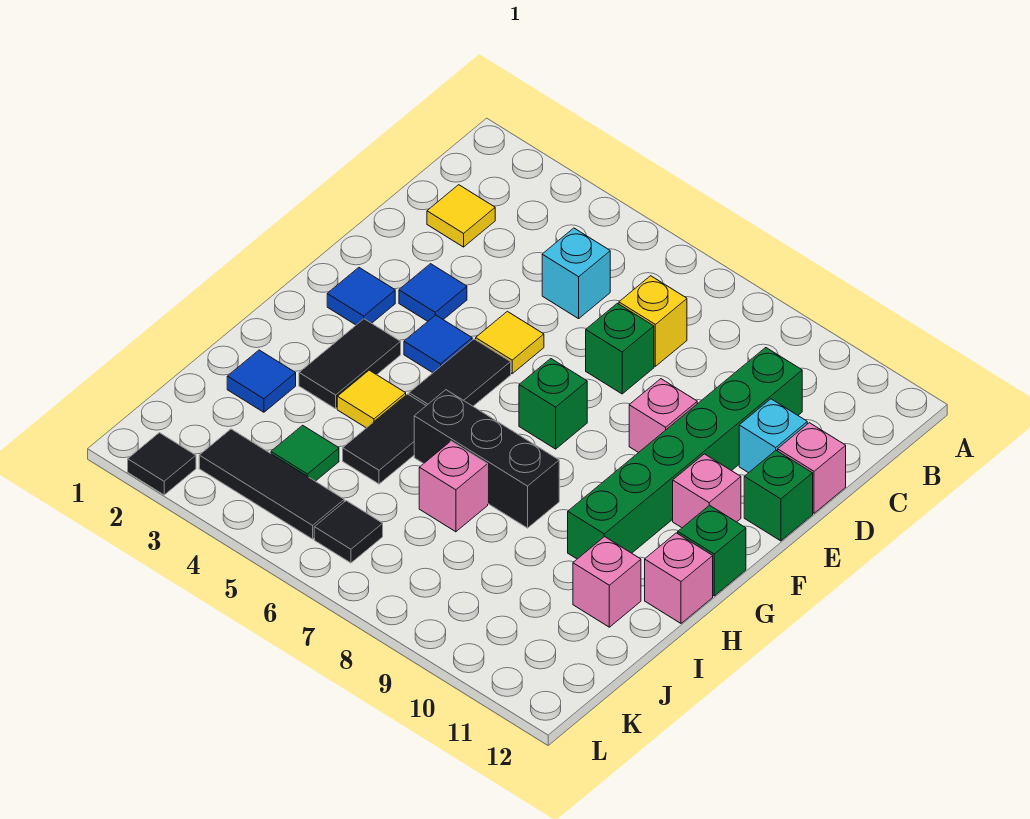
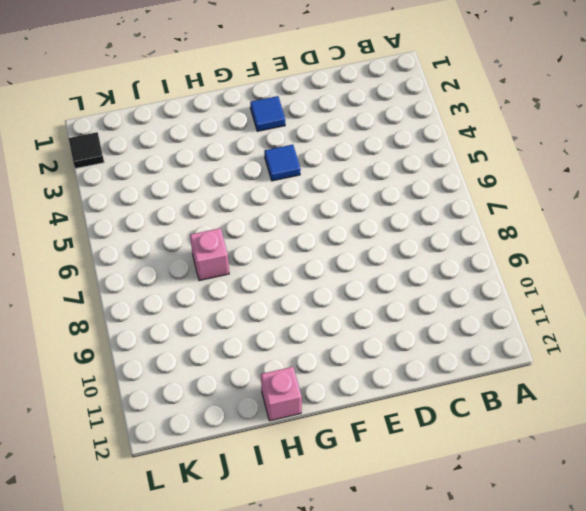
none -> yellow 1x1 tile [427,185,495,247]
none -> cyan 1x1 brick [542,228,610,319]
none -> yellow 1x1 brick [619,276,687,366]

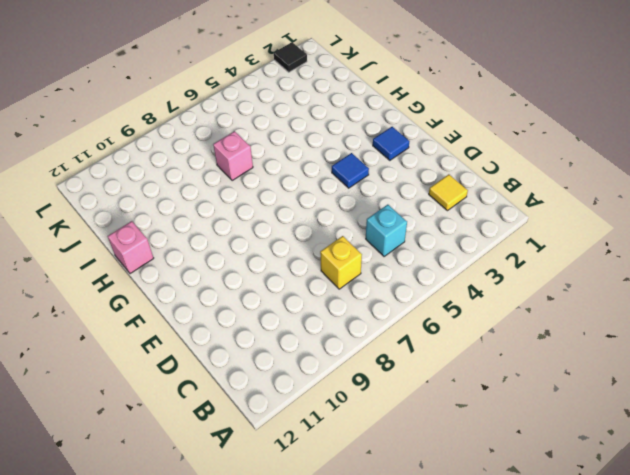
none -> green 1x6 brick [568,348,802,559]
none -> green 1x1 brick [586,303,654,394]
none -> cyan 1x1 brick [739,399,807,473]

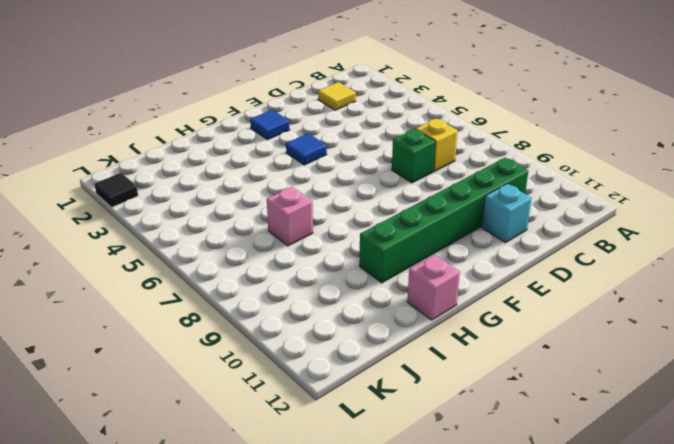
none -> cyan 1x1 brick [542,228,610,319]
none -> pink 1x1 brick [778,423,846,513]
none -> blue 1x1 tile [399,264,467,321]

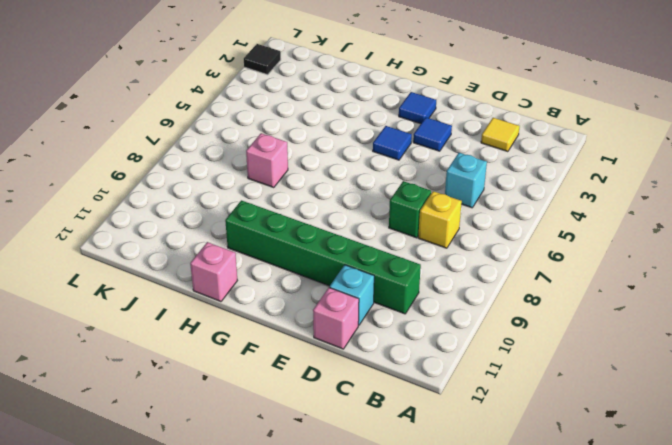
none -> yellow 1x1 tile [476,311,544,374]
none -> pink 1x1 brick [629,379,697,453]
none -> green 1x1 brick [744,450,813,541]

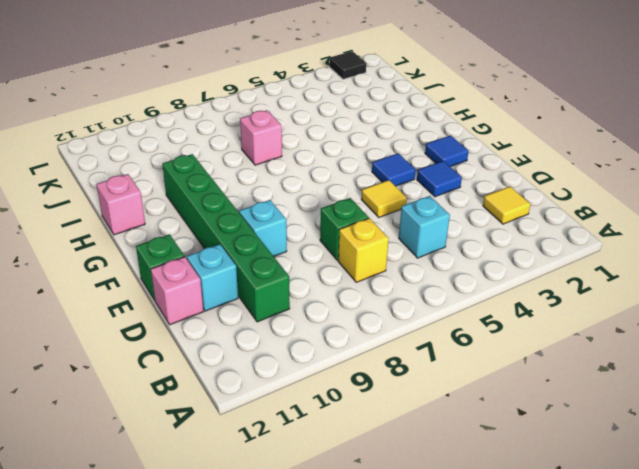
cyan 1x1 brick [239,200,287,256] -> pink 1x1 brick [629,379,697,453]
none -> black 1x2 tile [409,339,511,406]
none -> green 1x1 brick [519,359,587,449]
none -> pink 1x1 brick [673,454,741,528]

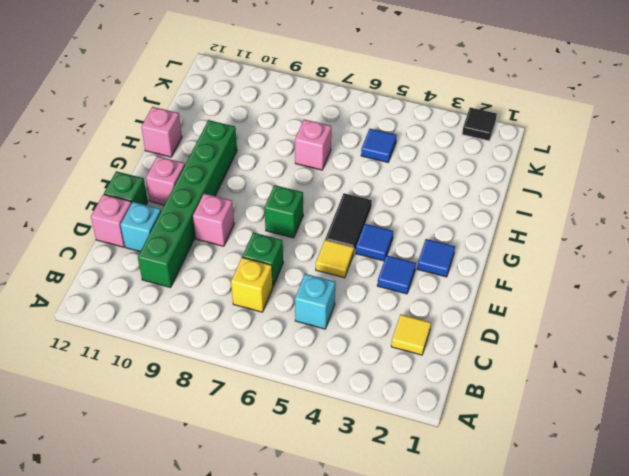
blue 1x1 tile [361,129,397,162] -> blue 1x1 tile moved to [227,350,296,412]
none -> black 1x2 tile [299,319,401,409]
none -> green 1x1 brick [678,505,746,596]
none -> yellow 1x1 tile [337,370,406,428]

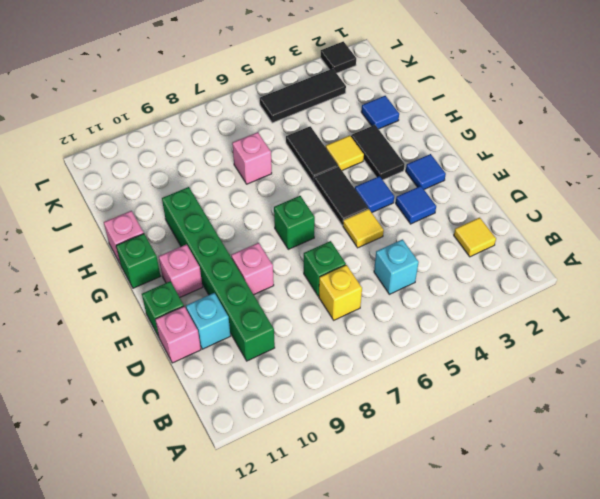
none -> black 1x3 brick [414,390,559,528]
none -> pink 1x1 brick [573,537,641,627]
none -> green 1x1 tile [271,425,339,481]

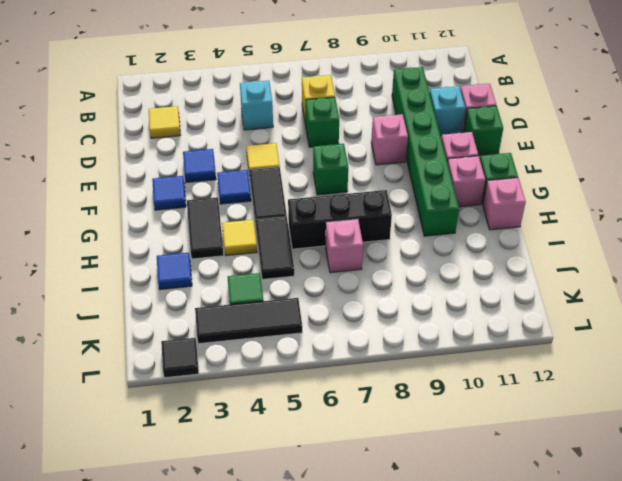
pink 1x1 brick [447,156,485,207] -> pink 1x1 brick moved to [573,537,641,627]
none -> black 1x1 tile [314,501,383,563]

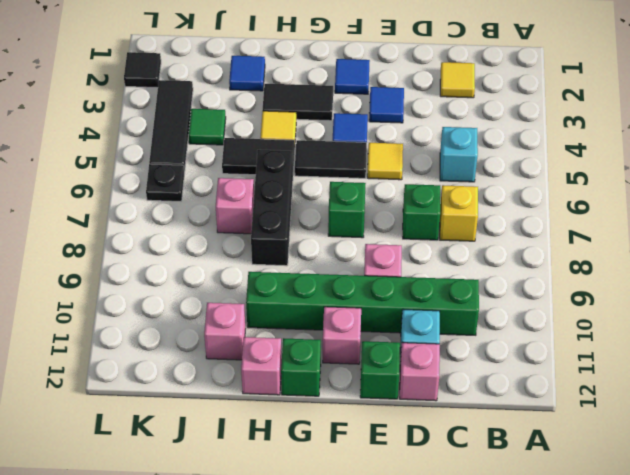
black 1x1 plate [146,164,184,201] -> black 1x1 tile [314,501,383,563]

